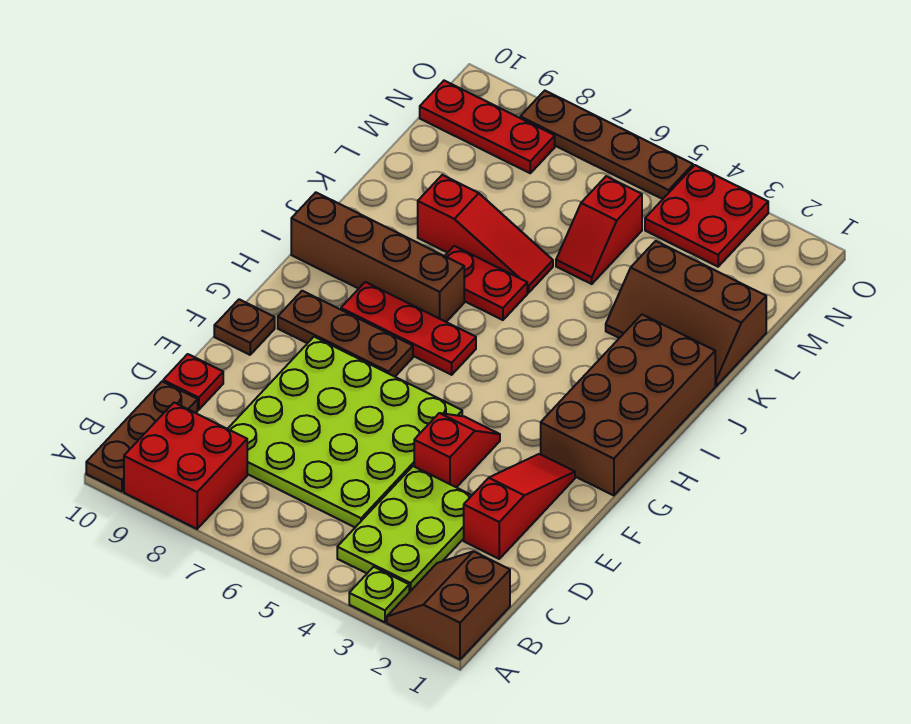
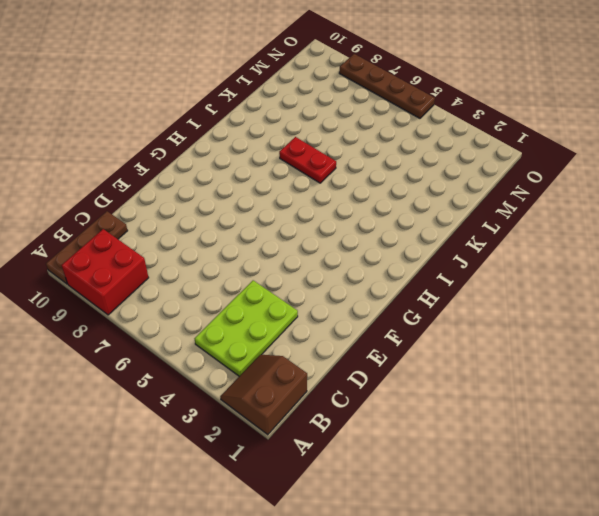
none -> lime 1x1 plate [349,567,409,622]
none -> lime 4x4 plate [228,337,462,527]
none -> red 1x3 slope [464,454,575,559]

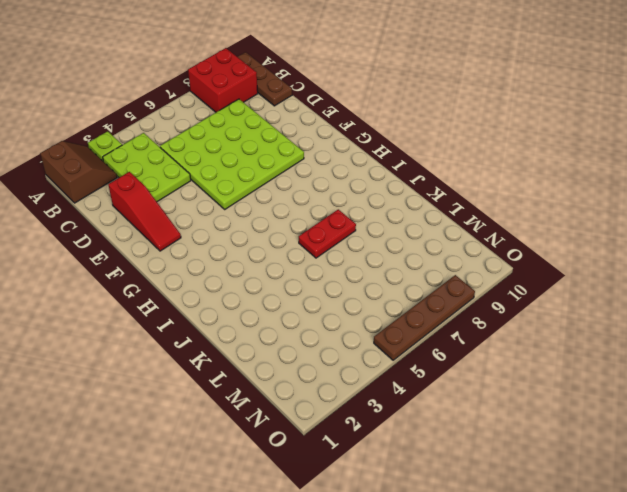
none -> red 1x1 plate [163,354,223,410]
none -> red 1x2 slope [414,413,500,487]
none -> brown 1x1 plate [214,299,275,355]

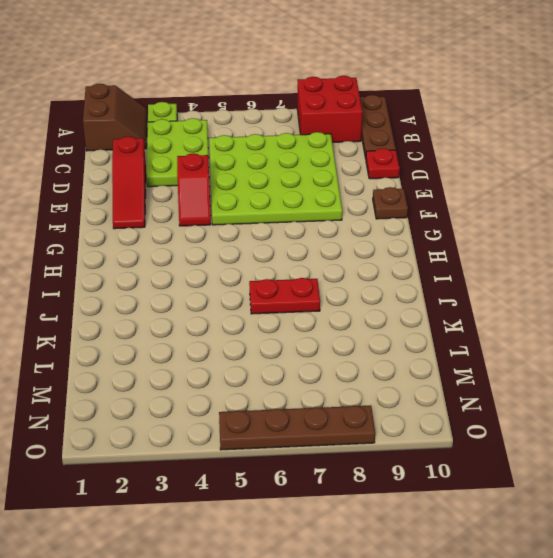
none -> brown 2x4 brick [541,315,715,496]
none -> brown 1x3 plate [278,291,413,377]
none -> red 1x3 plate [341,282,476,375]

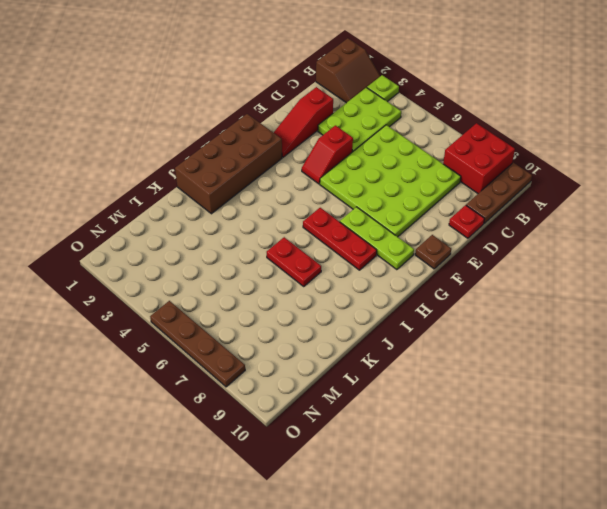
lime 1x3 plate [340,207,414,270] -> brown 1x3 plate [278,291,413,377]
none -> brown 1x4 brick [291,192,464,322]
none -> brown 2x3 slope [606,241,766,386]
none -> red 1x3 slope [418,175,553,293]

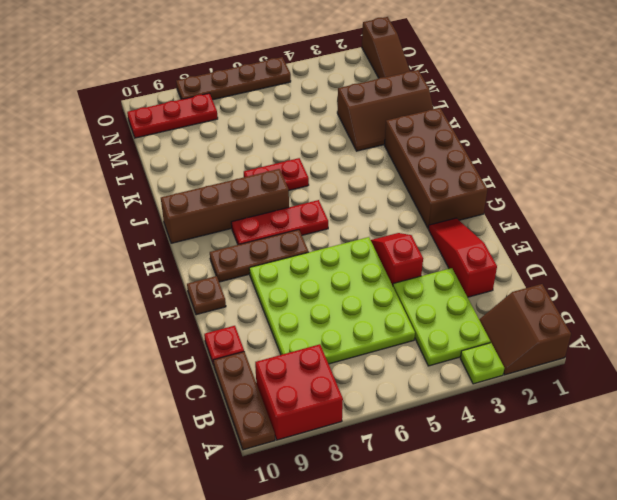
brown 1x3 slope [362,17,410,78] -> none
none -> red 1x3 slope [418,175,553,293]
none -> red 1x2 slope [556,176,642,284]
none -> red 2x2 plate [645,165,768,267]

